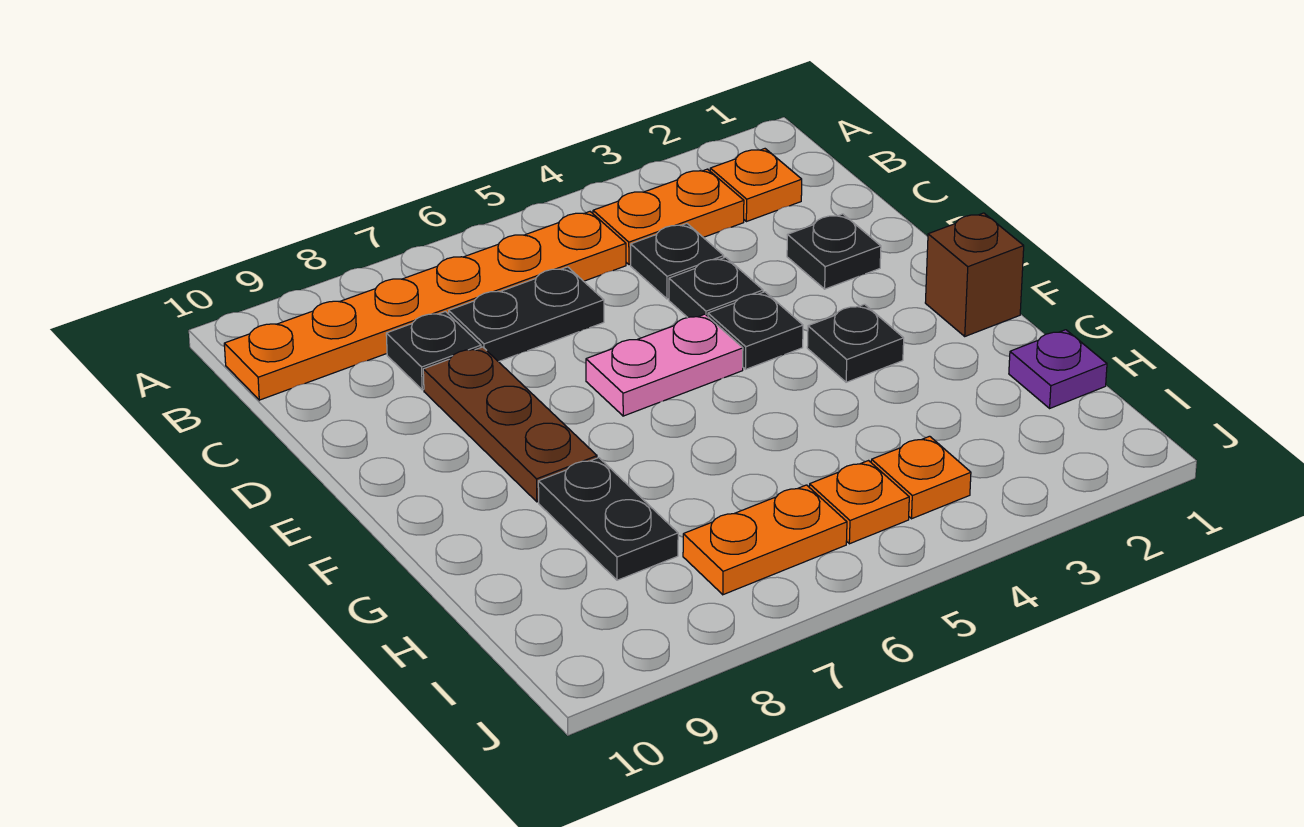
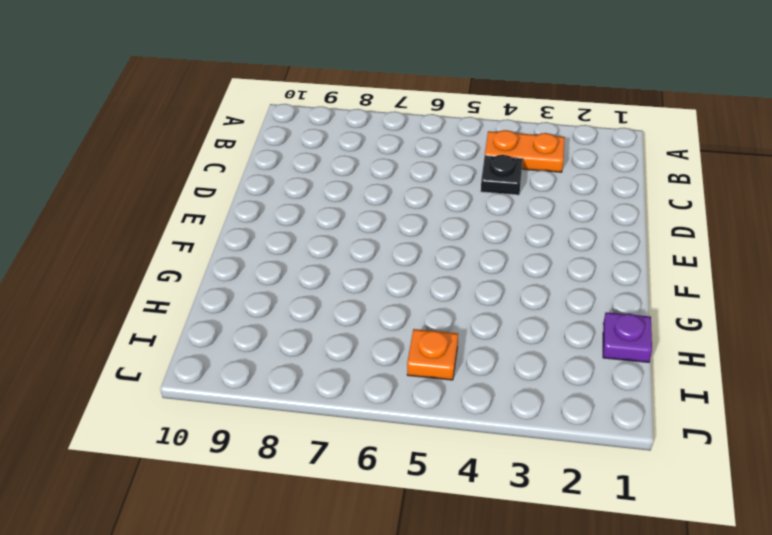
none -> orange 1x1 plate [710,149,802,222]
none -> orange 1x6 plate [224,212,626,400]
none -> black 1x2 plate [449,267,604,362]

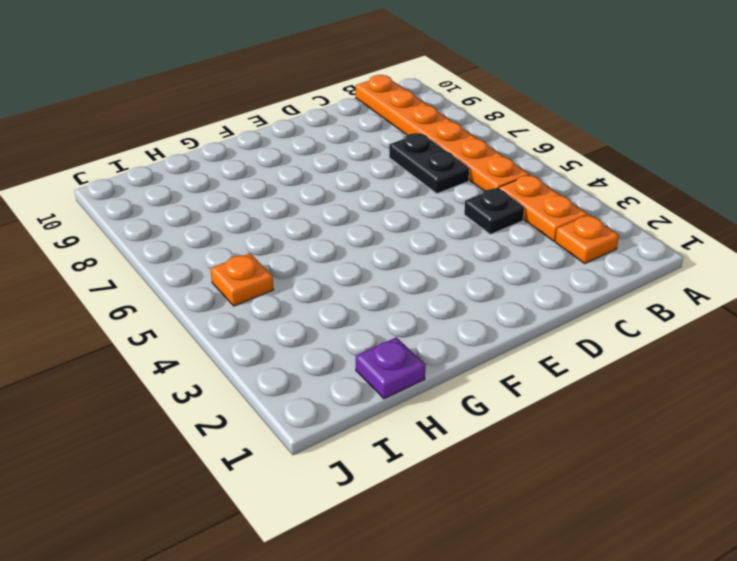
none -> black 1x1 plate [386,312,481,390]
none -> black 1x1 plate [787,214,881,289]
none -> black 1x1 plate [669,257,763,317]

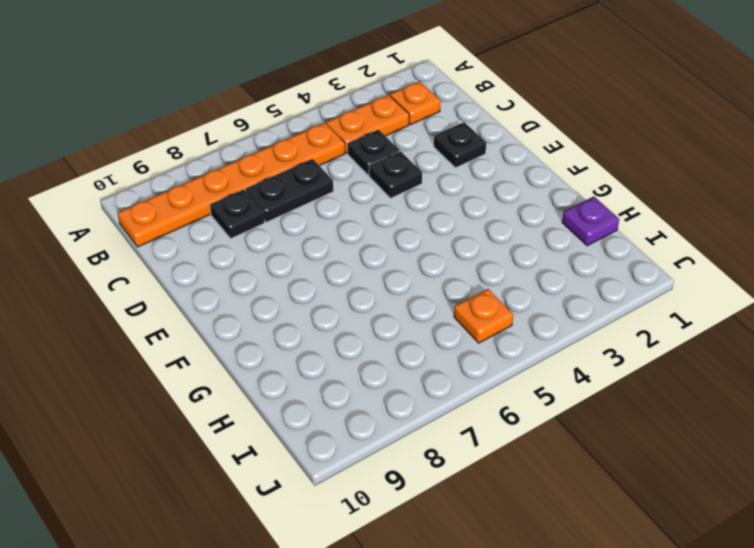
none -> brown 1x3 plate [423,347,597,502]
none -> black 1x1 plate [708,292,803,369]
none -> pink 1x2 plate [586,314,743,416]

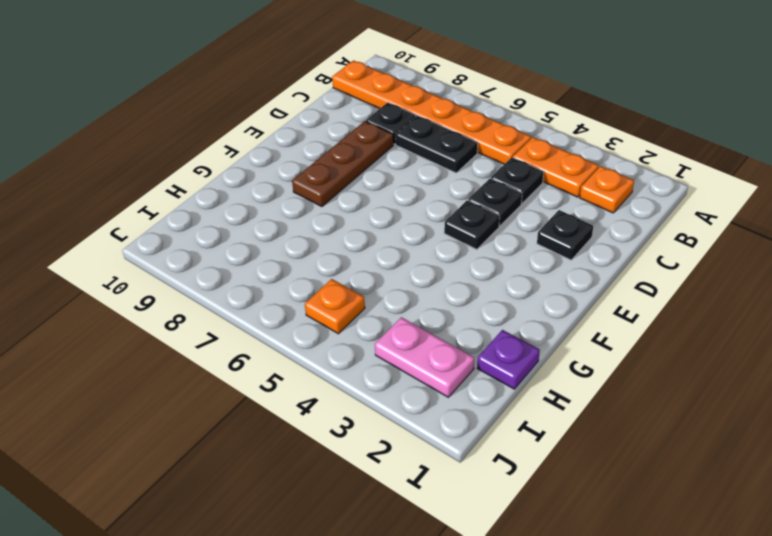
pink 1x2 plate [375,317,474,397] -> pink 1x2 plate moved to [586,314,743,416]
none -> brown 1x1 brick [925,213,1024,336]
none -> black 1x1 plate [807,304,904,382]
none -> black 1x2 plate [538,458,678,580]

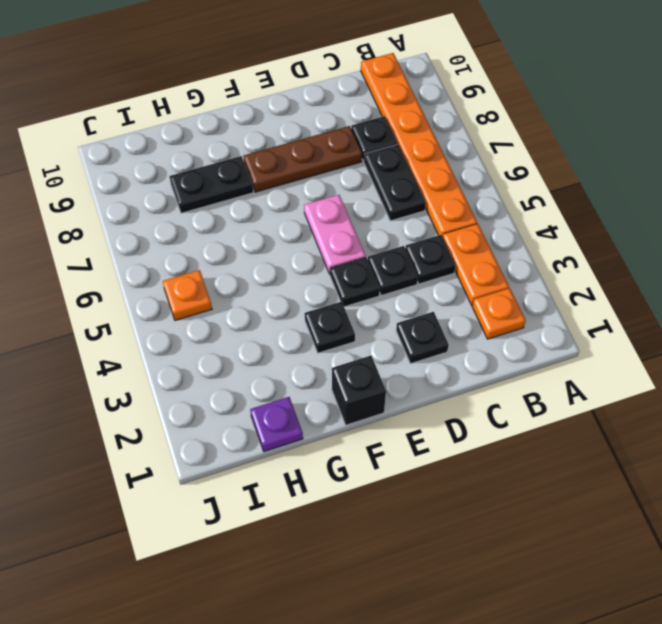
black 1x1 brick [332,356,386,425] -> brown 1x1 brick [925,213,1024,336]
none -> orange 1x1 plate [871,436,971,519]
none -> orange 1x2 plate [683,485,847,595]

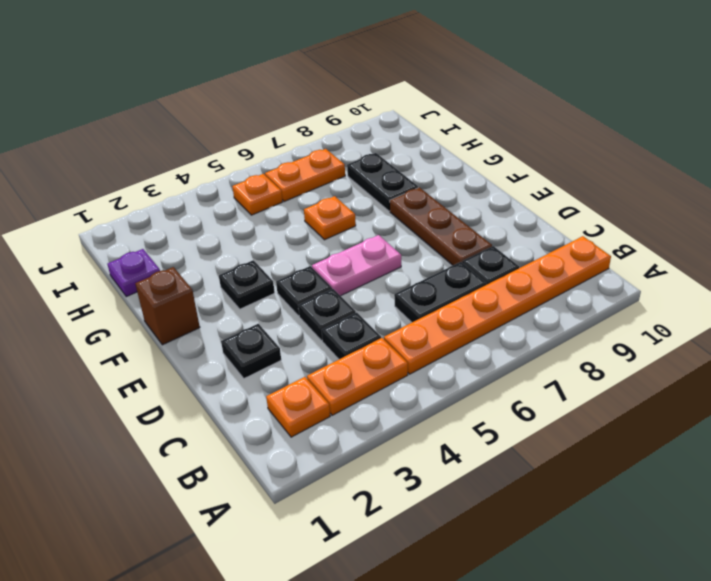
orange 1x1 plate [304,196,356,240] -> orange 1x1 plate moved to [871,436,971,519]

